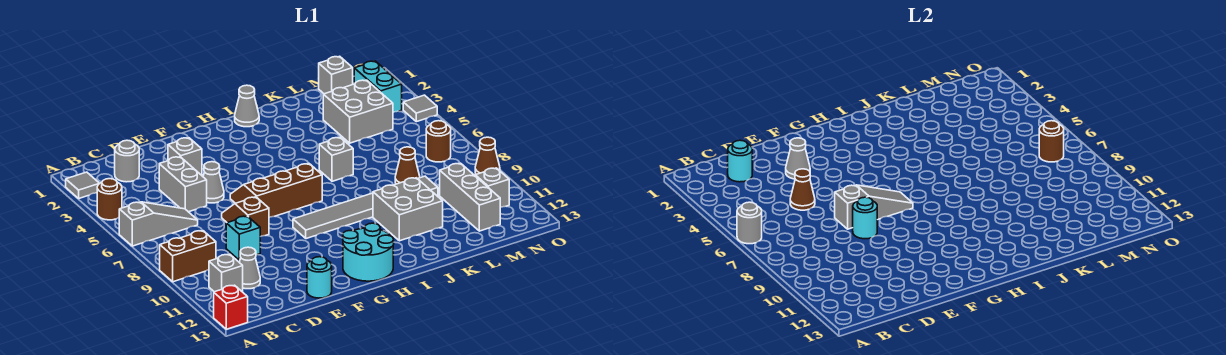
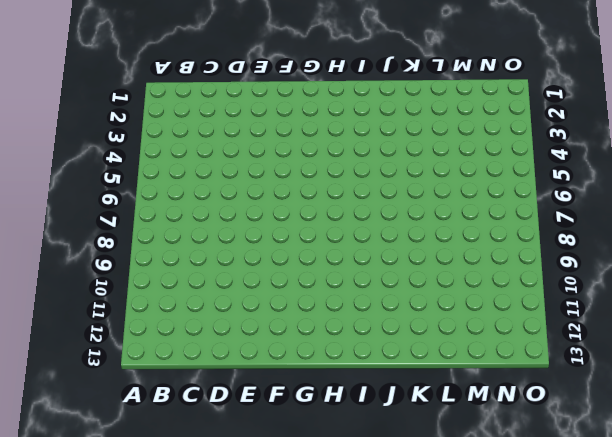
none -> grey 1x1 tile [66,172,99,198]
none -> brown 1x1 round brick [97,179,122,220]
none -> grey 1x3 slope [119,202,198,246]
none -> brown 1x2 brick [160,231,216,282]

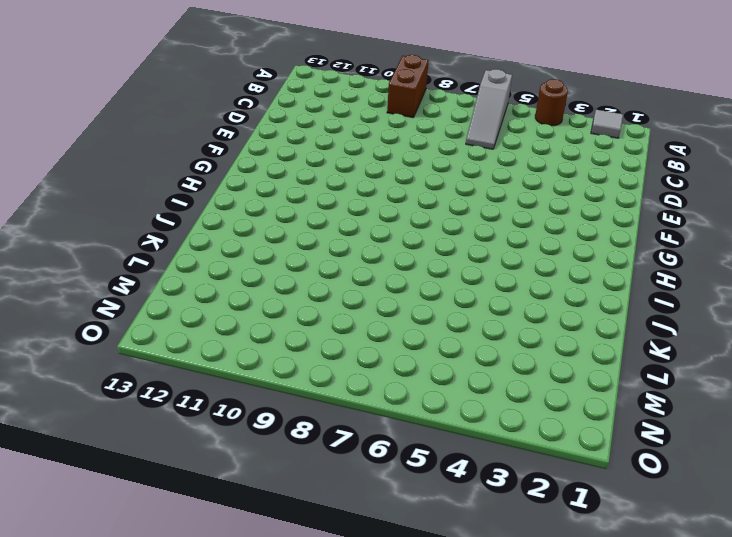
none -> red 1x1 brick [214,285,248,329]
none -> grey 1x1 brick [209,254,243,292]
none -> grey 1x1 round brick [115,140,139,182]
none -> grey 1x1 cone [239,247,260,289]

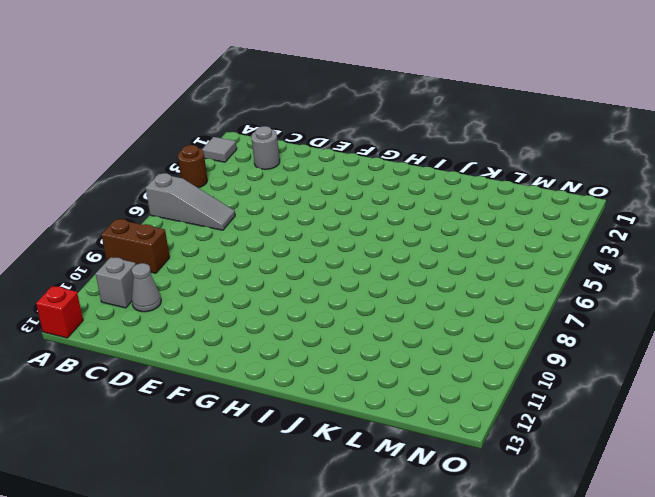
none -> grey 1x2 brick [159,157,207,212]
none -> cyan 1x1 brick [226,216,260,260]
none -> grey 1x1 brick [168,138,202,175]
none -> grey 1x1 cone [203,162,224,203]

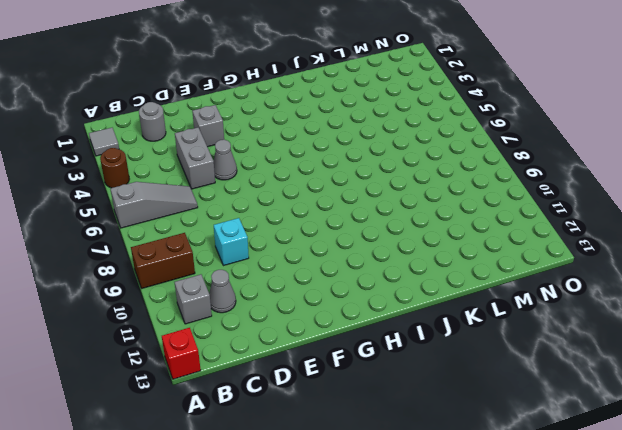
none -> brown 1x2 slope [222,197,269,237]
none -> cyan 1x1 round brick [307,257,332,298]
none -> brown 2x3 slope [230,163,322,217]
none -> grey 1x6 tile [293,176,438,239]

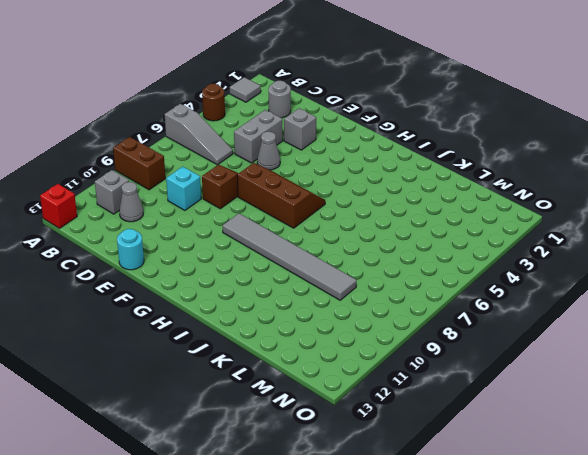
none -> cyan 2x2 round brick [343,223,394,281]
none -> grey 1x1 cone [235,85,259,127]
none -> grey 1x1 brick [319,137,353,181]
none -> grey 2x2 brick [373,178,443,241]

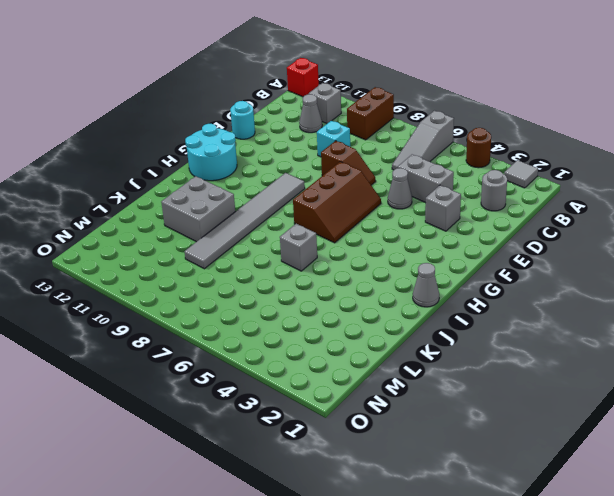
none -> grey 2x2 brick [323,80,393,143]
none -> brown 1x1 cone [395,147,420,184]
none -> grey 1x1 brick [319,56,353,94]
none -> grey 1x3 brick [440,163,500,231]

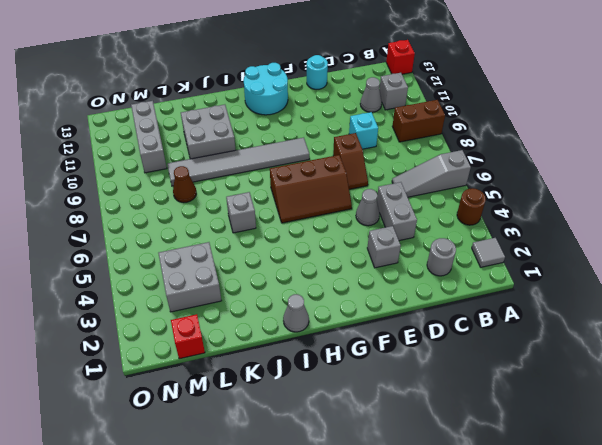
red 1x1 brick [171,314,205,359] -> grey 1x1 brick [319,56,353,94]
none -> cyan 1x2 brick [354,61,402,112]
none -> brown 1x1 round brick [426,121,451,162]
none -> grey 1x1 brick [475,168,509,208]
none -> grey 1x1 tile [403,95,437,122]

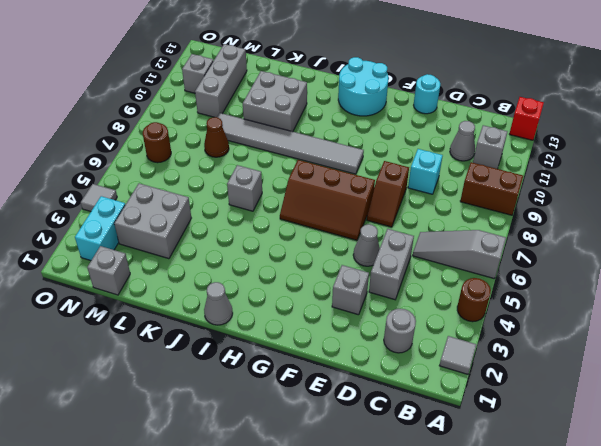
none -> brown 1x1 cone [475,137,500,174]
none -> grey 1x1 round brick [737,202,762,244]
none -> cyan 1x1 round brick [728,140,752,182]
none -> brown 1x1 cone [790,169,815,210]

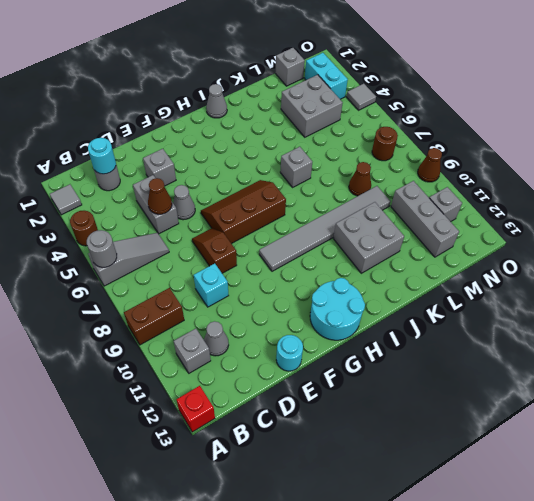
none -> grey 1x1 cone [786,138,810,179]
none -> grey 1x3 slope [835,185,913,229]
none -> cyan 1x1 round brick [853,197,877,239]
none -> brown 1x1 round brick [1039,121,1064,162]

